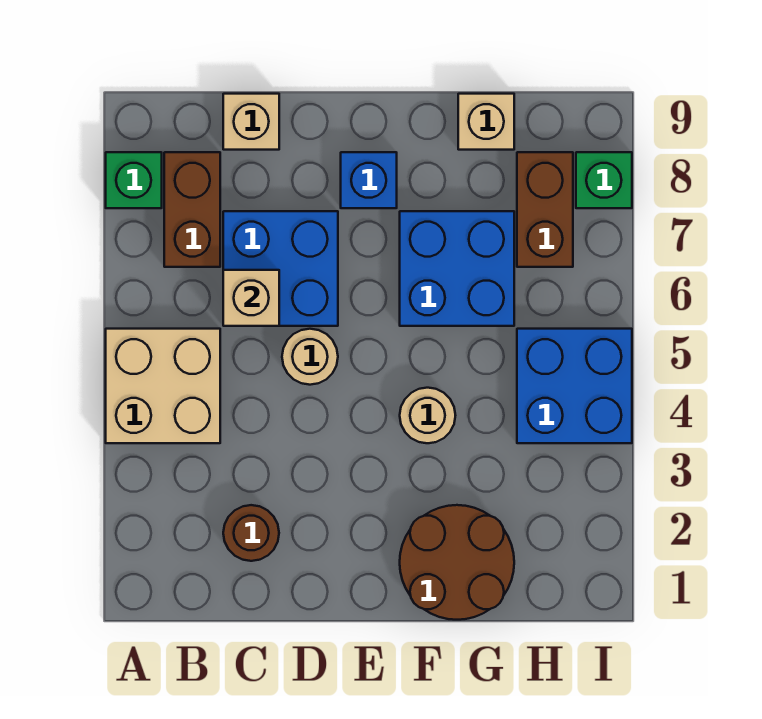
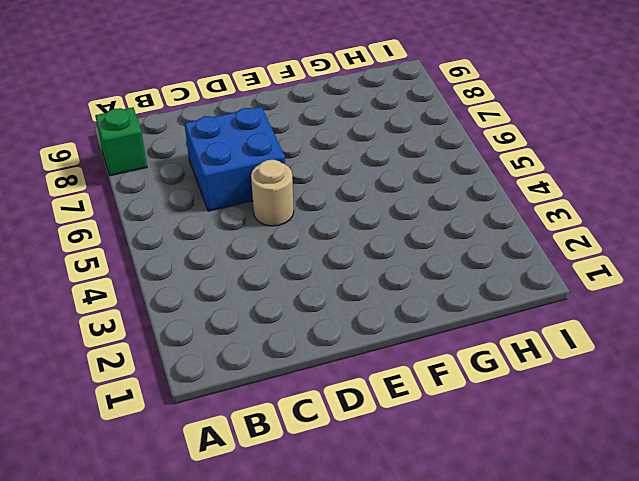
none -> tan 2x2 brick [106,329,220,443]
none -> brown 1x2 brick [164,152,220,267]
none -> brown 1x1 round brick [223,505,279,561]

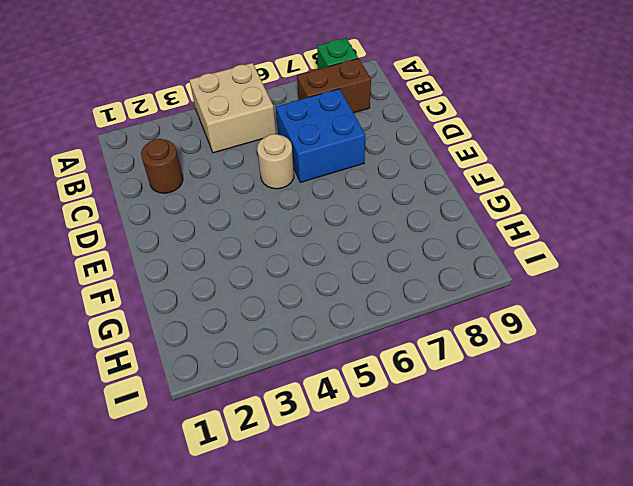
none -> tan 1x1 brick [223,94,279,150]
none -> blue 1x1 brick [341,152,397,208]
none -> brown 2x2 round brick [400,505,514,620]

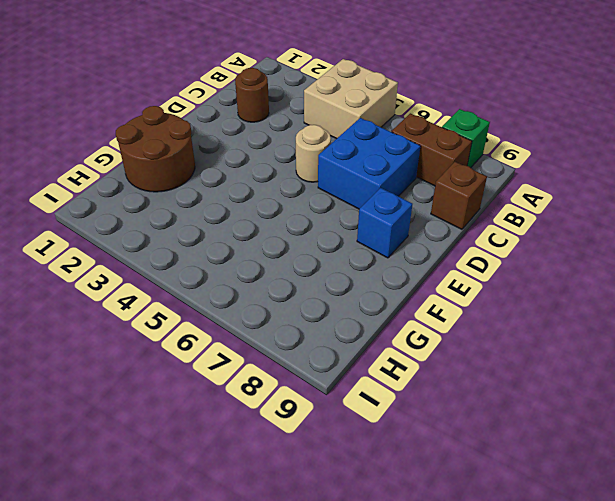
brown 1x1 brick [431,162,487,229] -> tan 1x1 brick [223,94,279,150]
none -> tan 1x1 round brick [400,388,455,443]
none -> blue 2x2 brick [400,211,514,326]
none -> tan 1x1 brick [458,94,514,150]

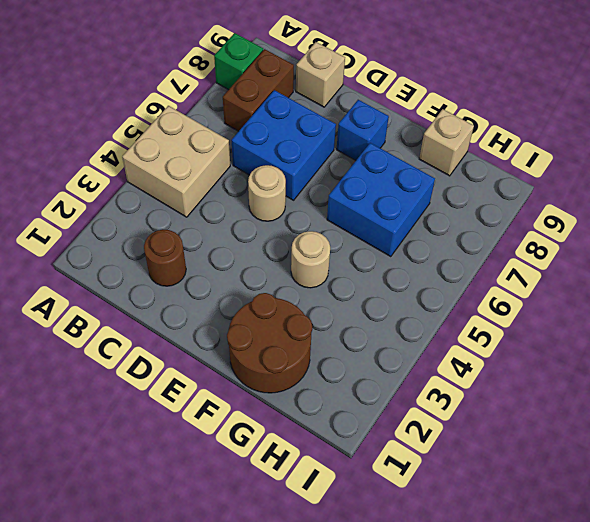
none -> blue 2x2 brick [517,329,632,443]
none -> brown 1x2 brick [517,152,573,267]
none -> green 1x1 brick [576,152,632,208]

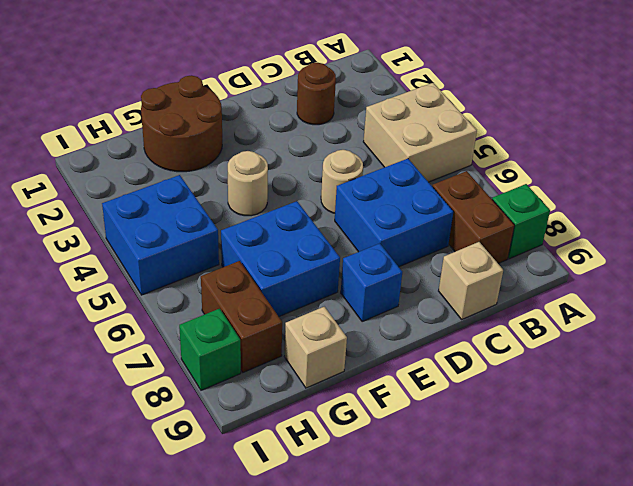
none -> tan 1x1 brick [223,270,279,326]

